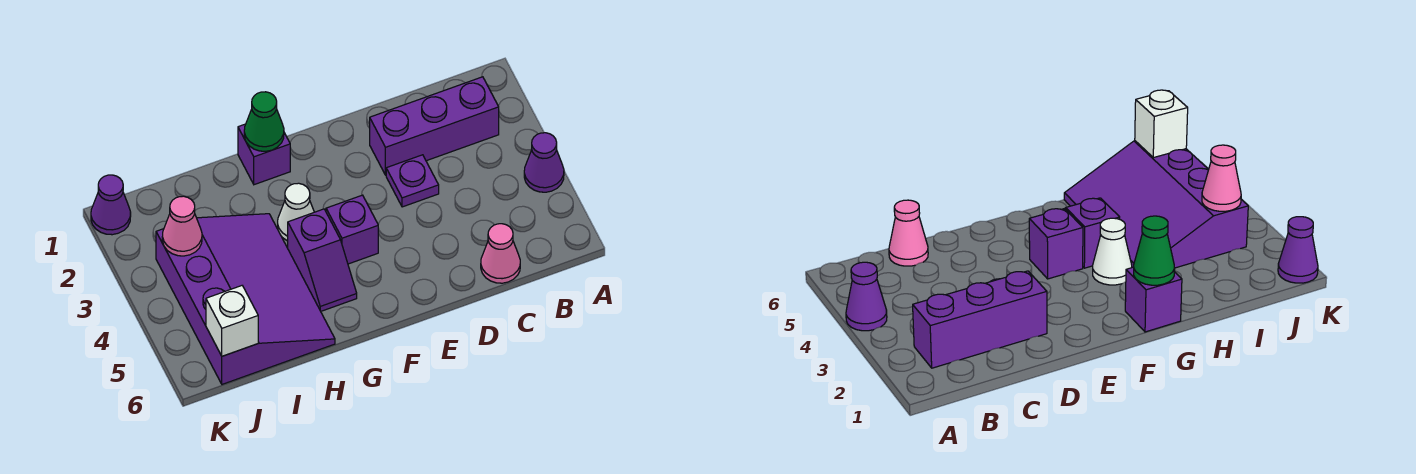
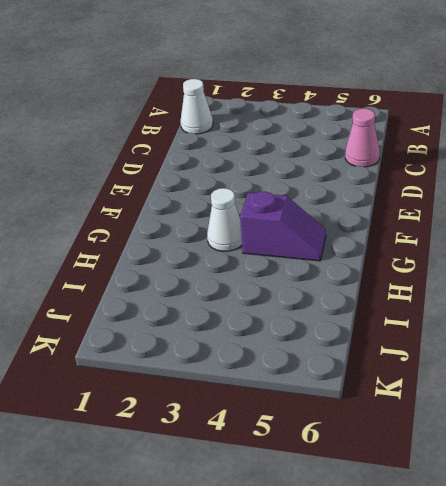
white 1x1 cone [180,79,213,134] -> none
none -> purple 1x1 cone [524,133,564,192]
none -> purple 1x3 brick [370,77,499,175]
none -> purple 1x1 plate [386,155,439,207]

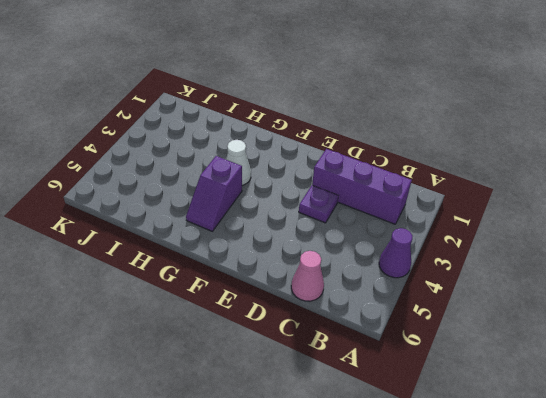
none -> purple 1x1 brick [326,195,378,264]
none -> purple 1x1 brick [238,124,290,185]
none -> purple 3x4 slope [156,214,335,384]

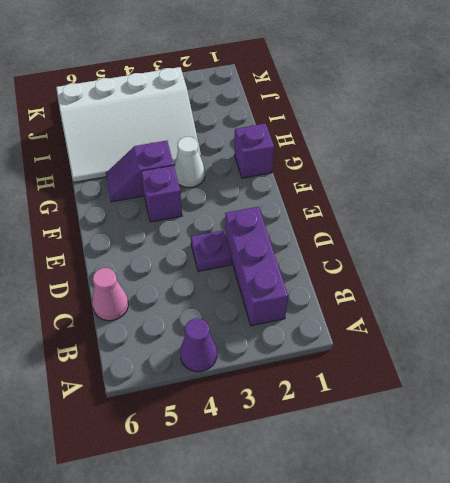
white 3x4 slope [56,67,201,182] -> purple 3x4 slope [156,214,335,384]
none -> purple 1x1 cone [91,175,131,235]
none -> green 1x1 cone [244,92,284,151]
none -> pink 1x1 cone [162,196,202,256]

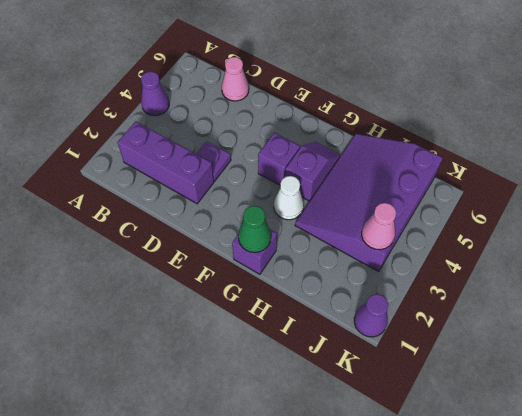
none -> white 1x1 brick [206,286,258,356]

